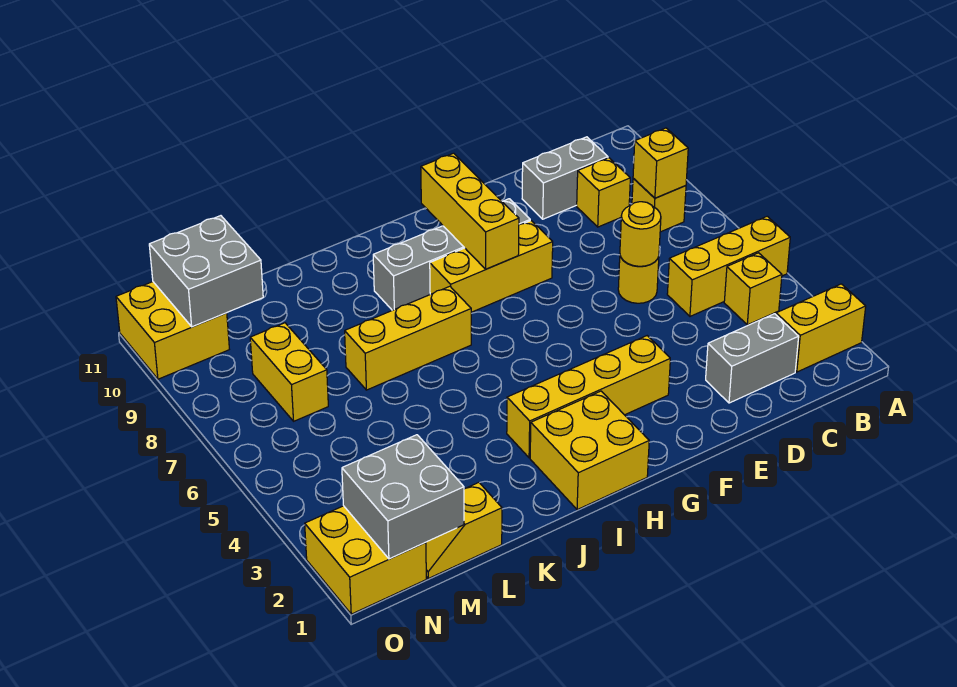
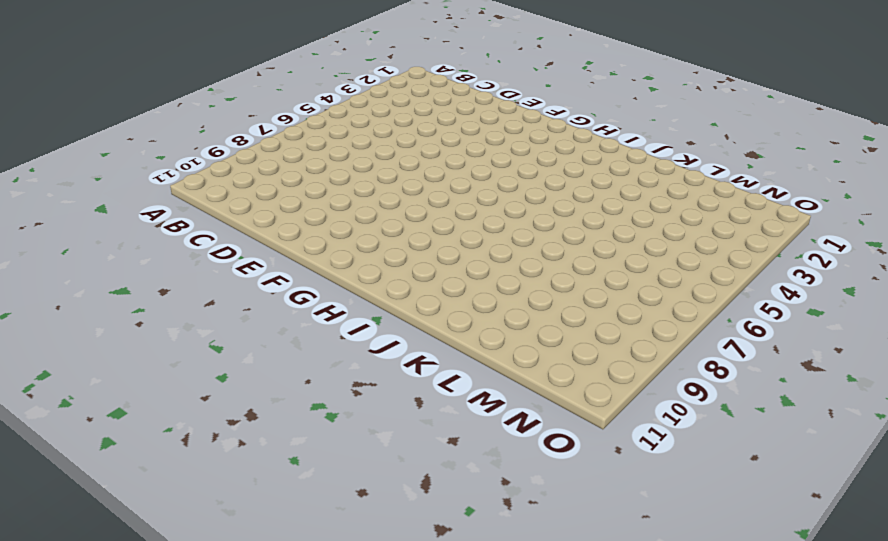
none -> yellow 1x2 brick [776,284,866,372]
none -> yellow 1x3 brick [667,216,790,316]
none -> yellow 1x1 brick [724,253,782,325]

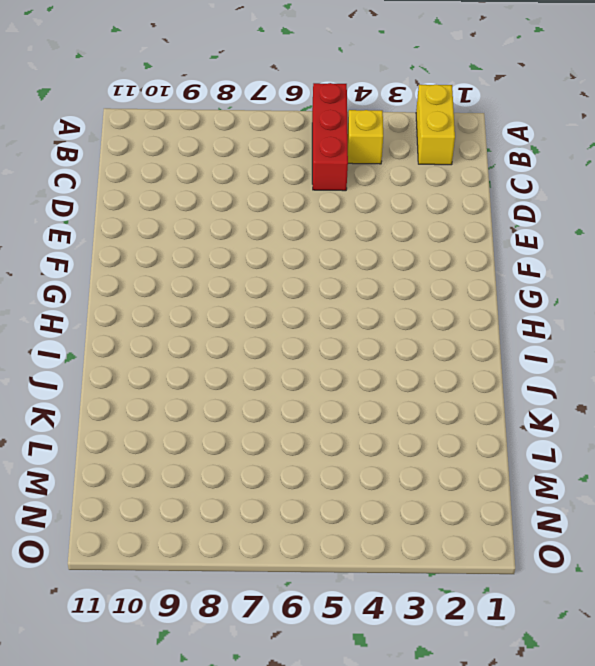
red 1x3 brick [312,83,348,191] -> yellow 1x3 brick [667,216,790,316]
none -> yellow 1x1 brick [632,179,686,232]
none -> grey 1x2 brick [706,314,799,403]
none -> yellow 1x1 brick [577,158,630,227]

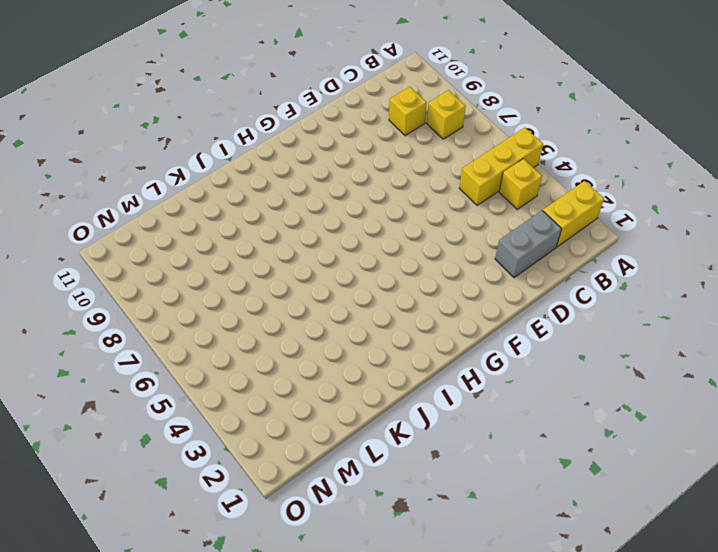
none -> grey 1x2 brick [522,137,608,219]
none -> yellow 1x1 round brick [618,256,659,303]
none -> yellow 1x4 brick [507,336,670,458]

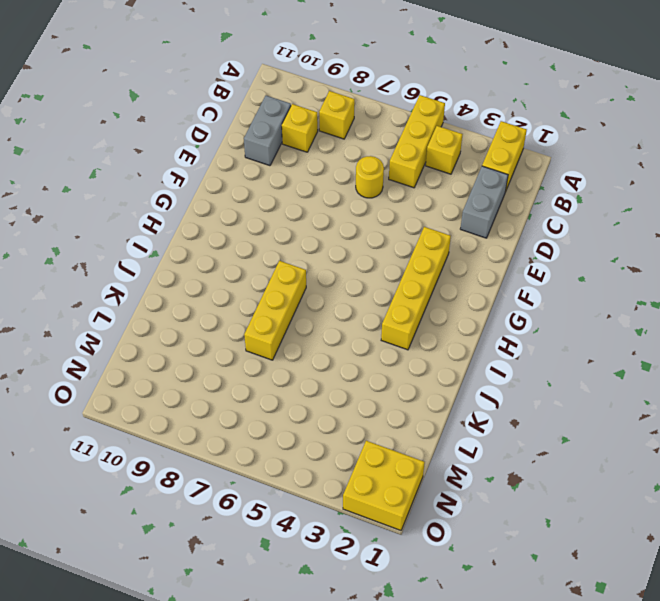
none -> yellow 1x3 brick [430,221,553,312]
none -> grey 1x4 brick [373,199,530,310]
none -> yellow 2x2 brick [530,391,649,510]

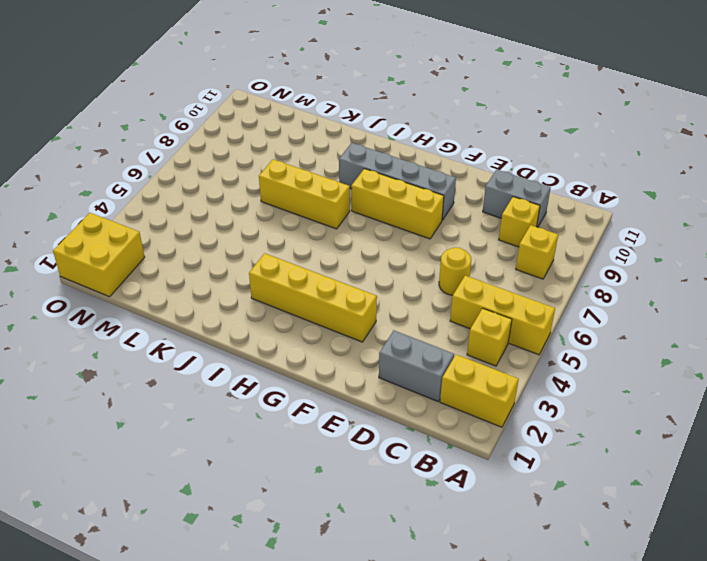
none -> yellow 2x2 brick [530,391,649,510]
none -> yellow 1x2 slope [426,483,502,578]
none -> yellow 1x2 brick [250,323,328,421]

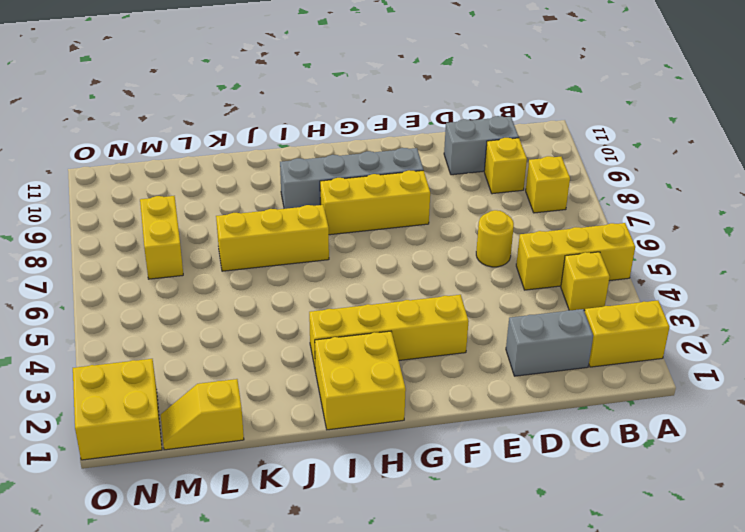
none -> yellow 2x2 brick [116,282,229,379]
none -> yellow 1x1 brick [633,128,688,198]
none -> yellow 1x1 round brick [620,202,661,266]

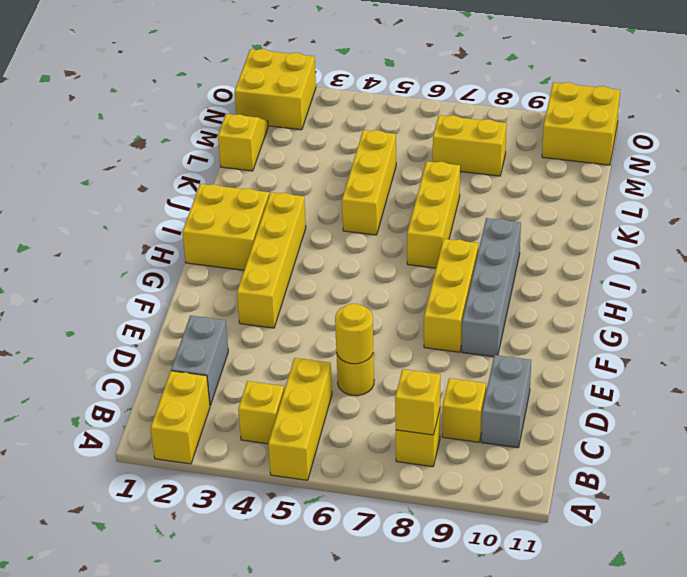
yellow 1x3 brick [342,130,396,235] -> yellow 1x3 brick turned to [421,153,519,269]
none -> grey 2x2 brick [342,435,464,559]
none -> grey 2x2 brick [149,216,263,327]

